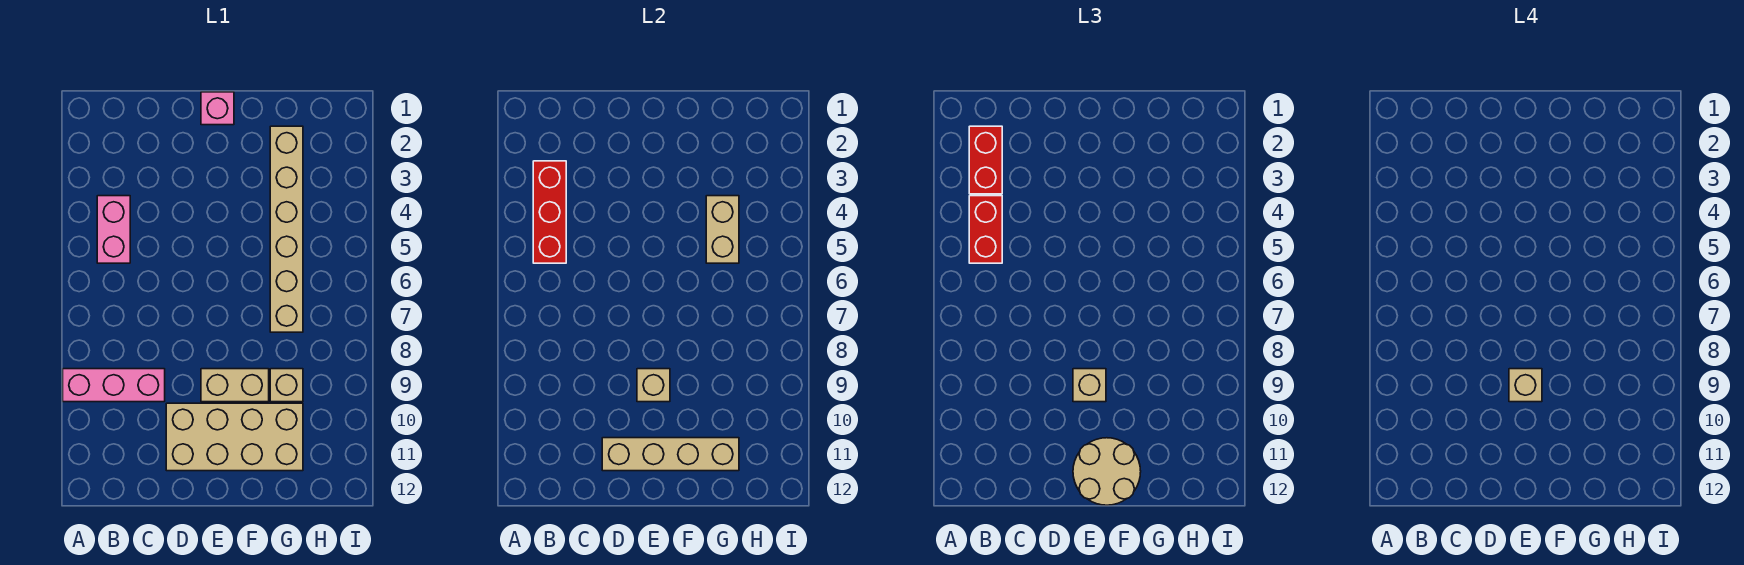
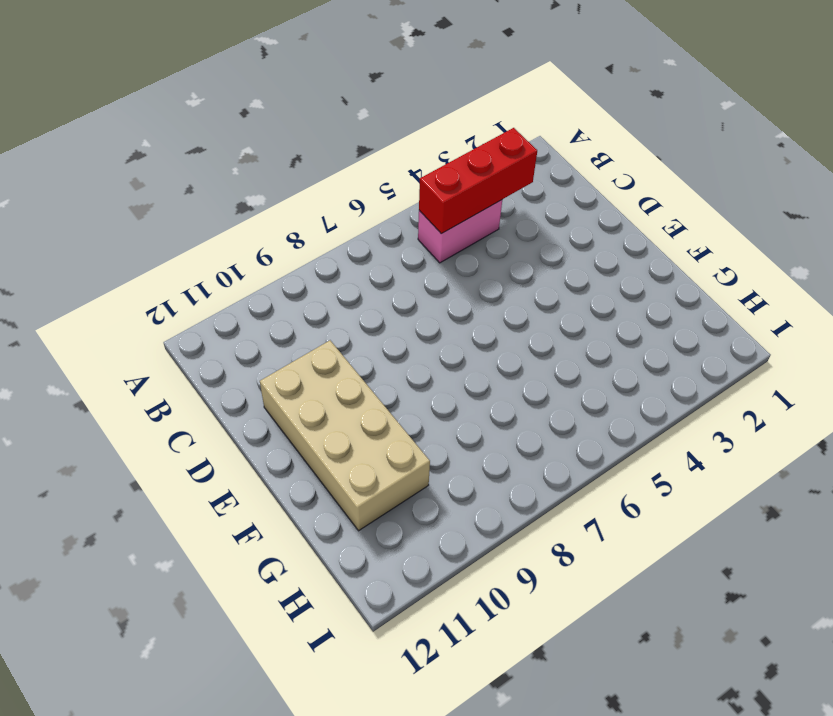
none -> pink 1x3 brick [63,369,165,402]
none -> pink 1x1 brick [201,92,234,125]
none -> tan 1x2 brick [201,369,269,402]

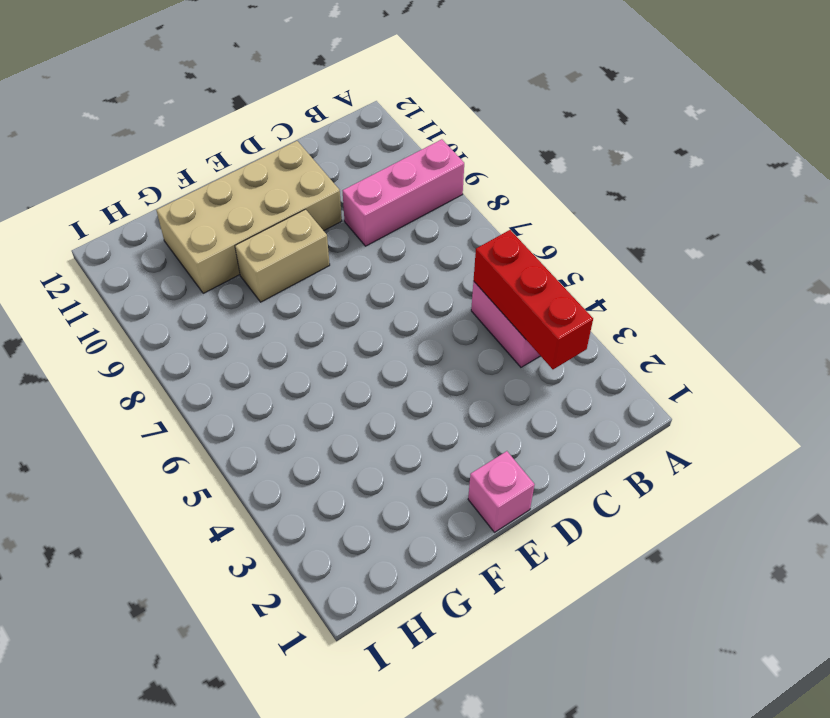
none -> tan 1x6 brick [270,126,303,332]
none -> tan 1x1 brick [270,369,303,402]
none -> tan 1x4 brick [602,438,739,471]

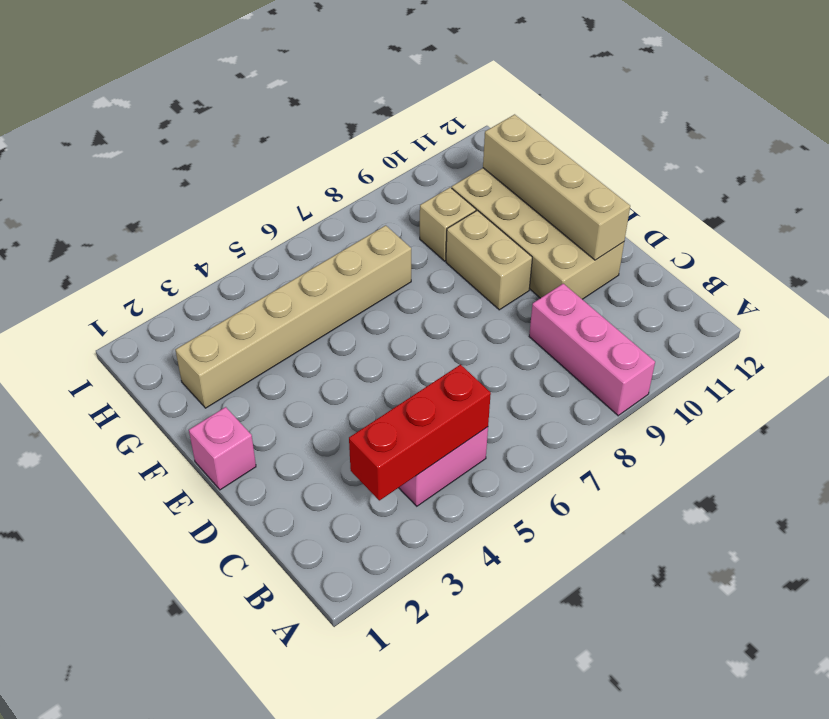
none -> tan 1x1 brick [637,369,670,402]
none -> tan 1x2 brick [706,196,739,263]
none -> red 1x2 brick [969,126,1002,194]

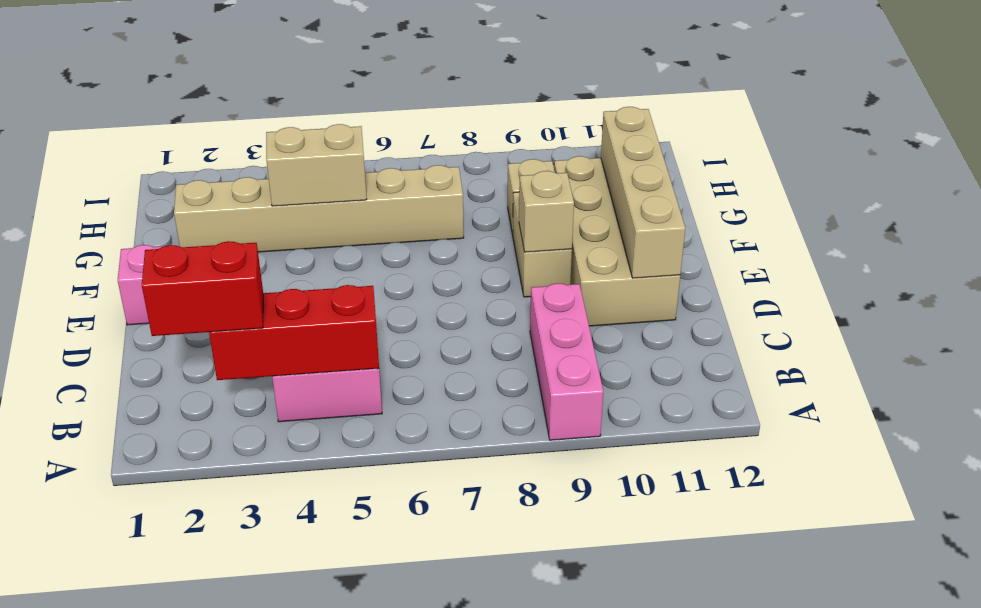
none -> red 1x2 brick [969,196,1002,263]
none -> tan 1x1 brick [1073,369,1106,402]
none -> tan 2x2 round brick [1073,438,1141,505]

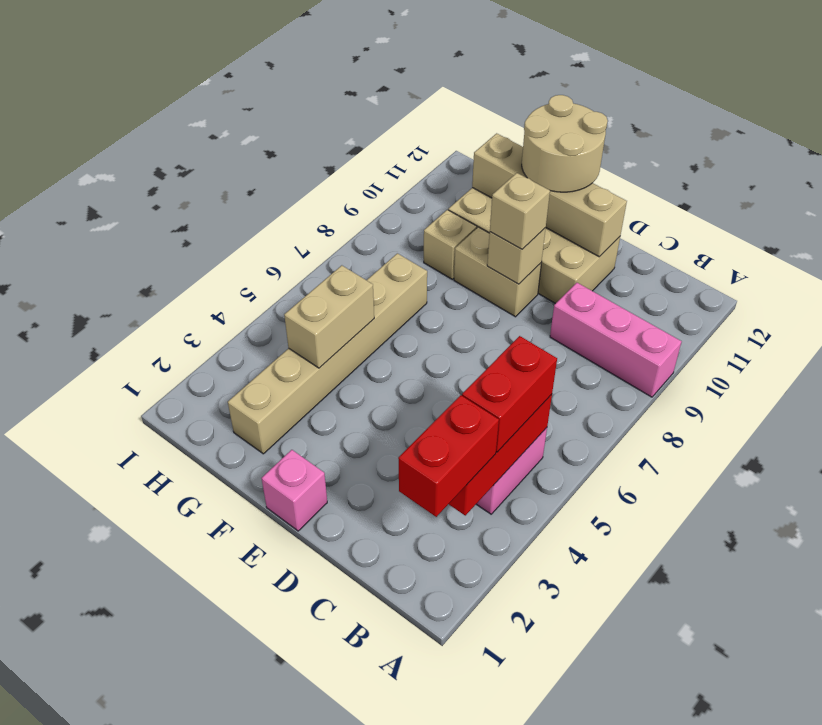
none -> tan 1x1 brick [1509,369,1542,402]

